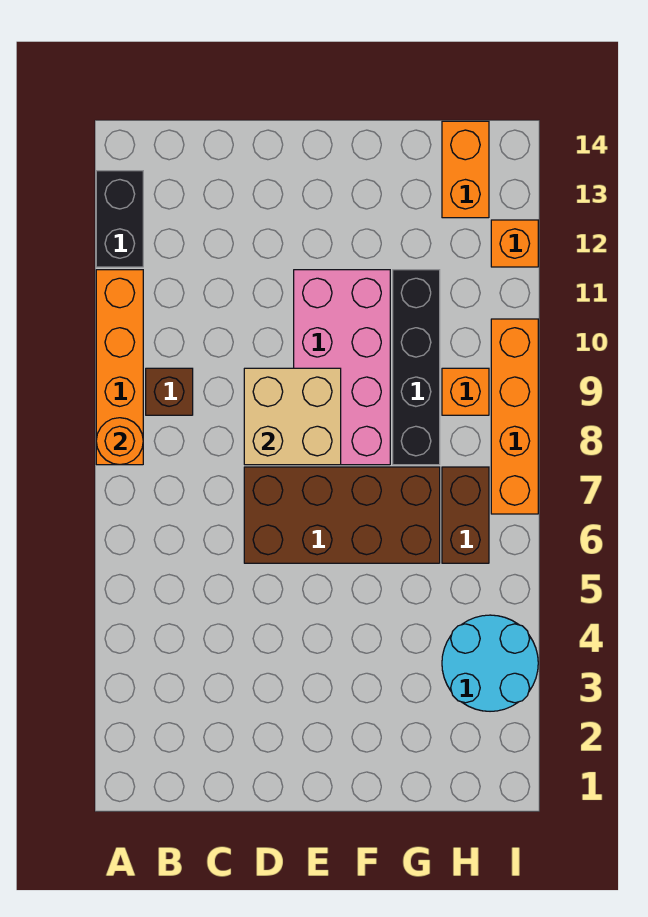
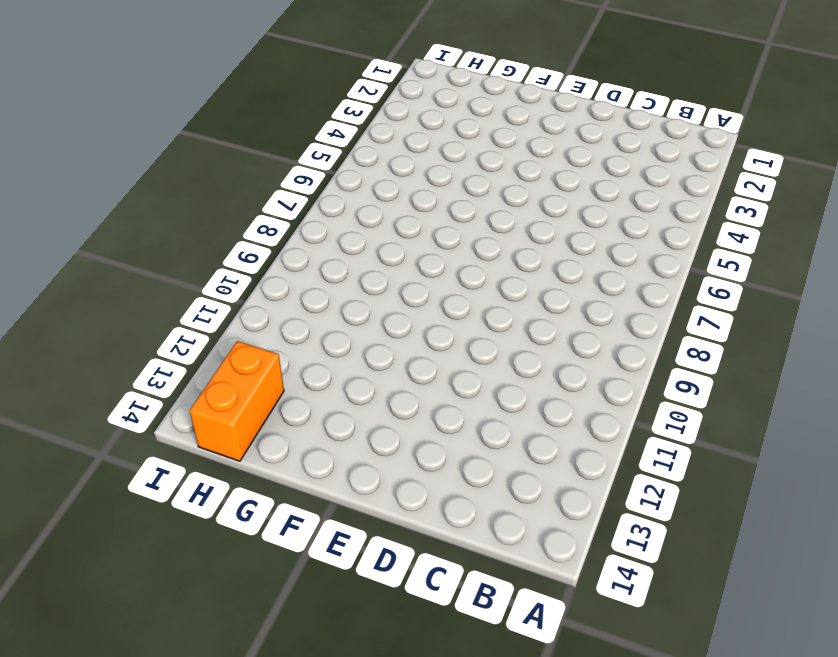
none -> orange 1x4 brick [96,270,143,465]
none -> black 1x2 brick [96,171,143,267]
none -> brown 1x1 brick [146,368,193,415]

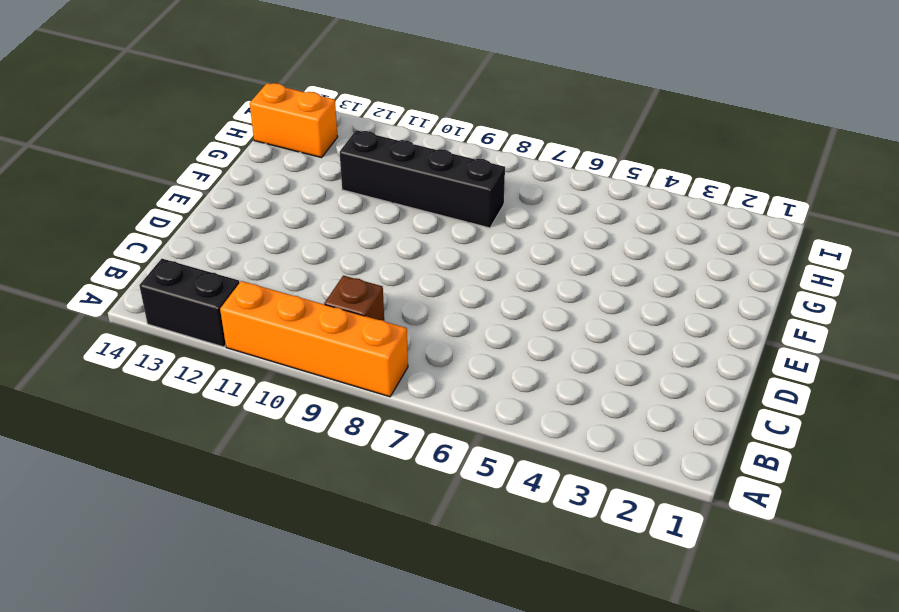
none -> brown 2x4 brick [244,467,440,563]
none -> pink 2x4 brick [294,270,390,465]
none -> cyan 2x2 round brick [442,615,538,711]

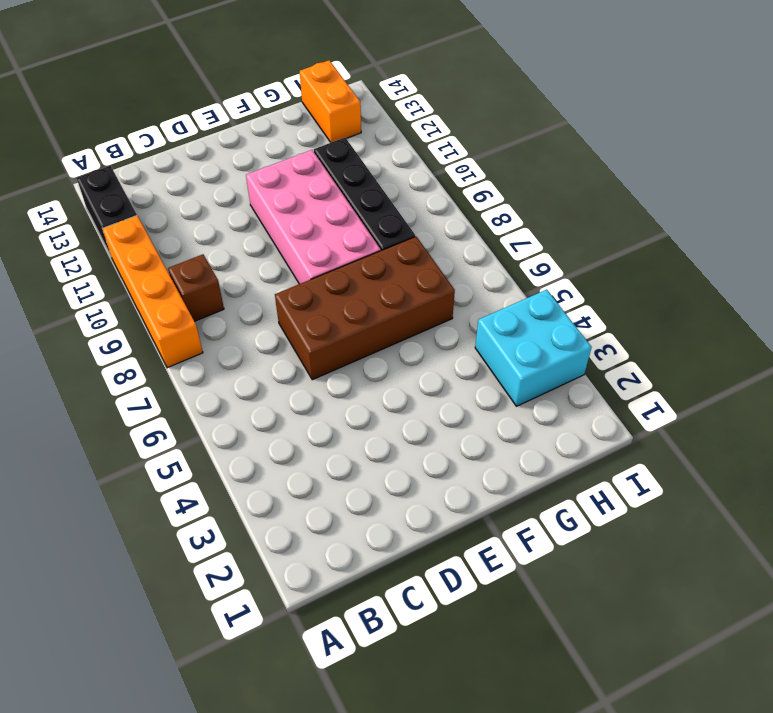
cyan 2x2 brick [475,290,592,406] -> cyan 2x2 round brick [442,615,538,711]
none -> brown 1x2 brick [442,467,489,563]
none -> orange 1x1 brick [442,368,489,415]
none -> orange 1x4 brick [491,319,538,514]

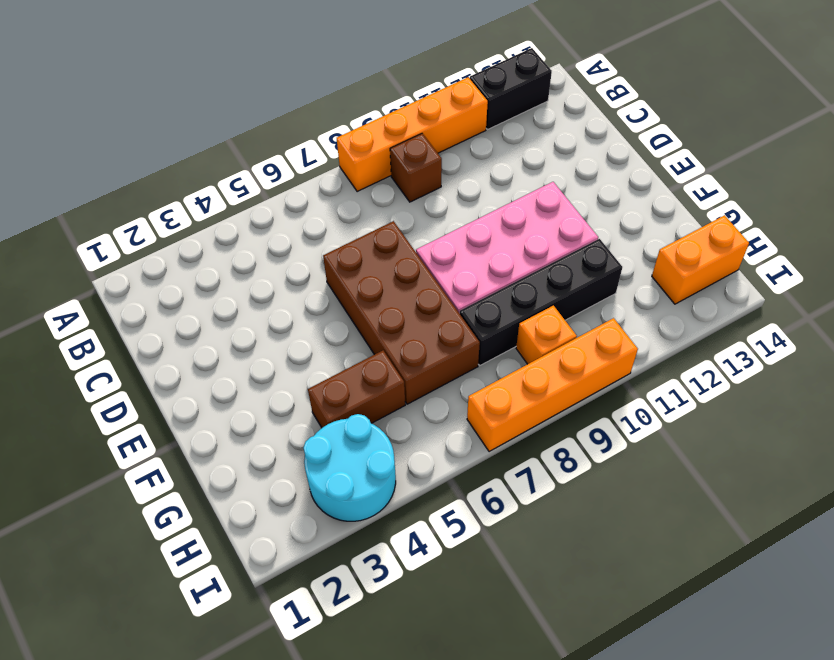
brown 1x2 brick [308,350,405,428] -> brown 1x2 brick moved to [442,467,489,563]
none -> orange 1x1 brick [491,220,538,267]
none -> orange 1x1 round brick [96,418,143,465]
none -> tan 2x2 brick [244,368,341,465]

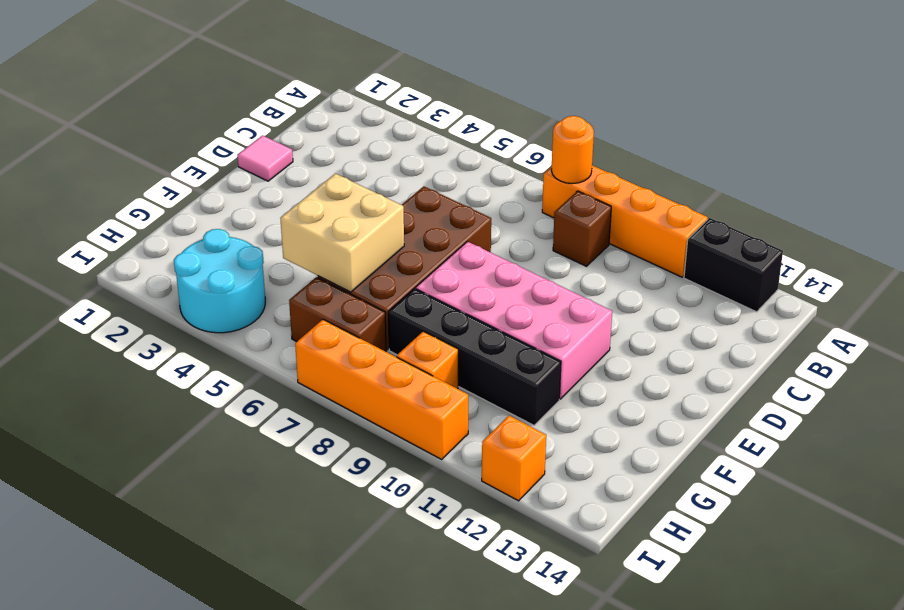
pink 1x1 tile [237,135,293,181] -> none
tan 2x2 brick [280,174,404,292] -> tan 2x2 brick moved to [244,368,341,465]
none -> orange 1x2 brick [442,121,489,218]

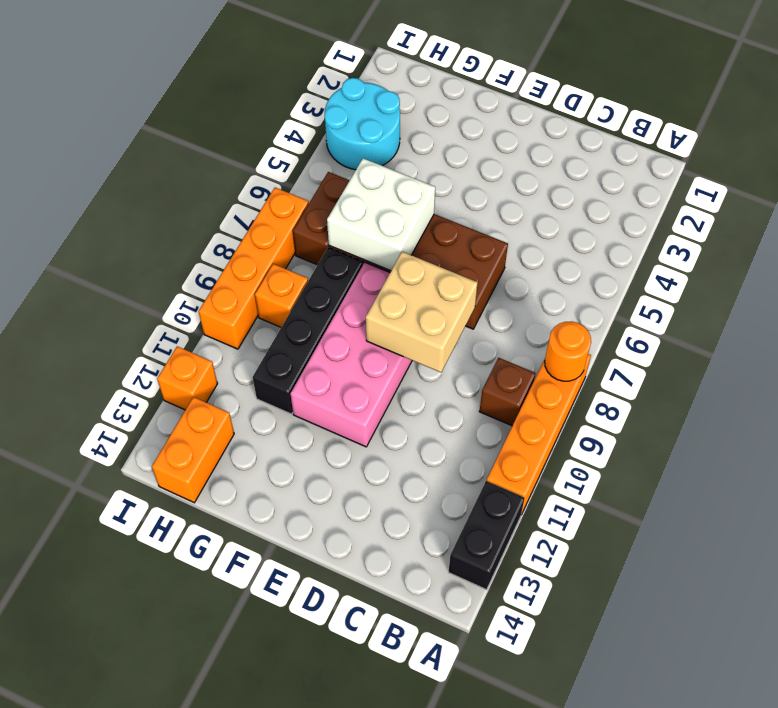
white 2x2 brick [327,158,435,271] -> none

